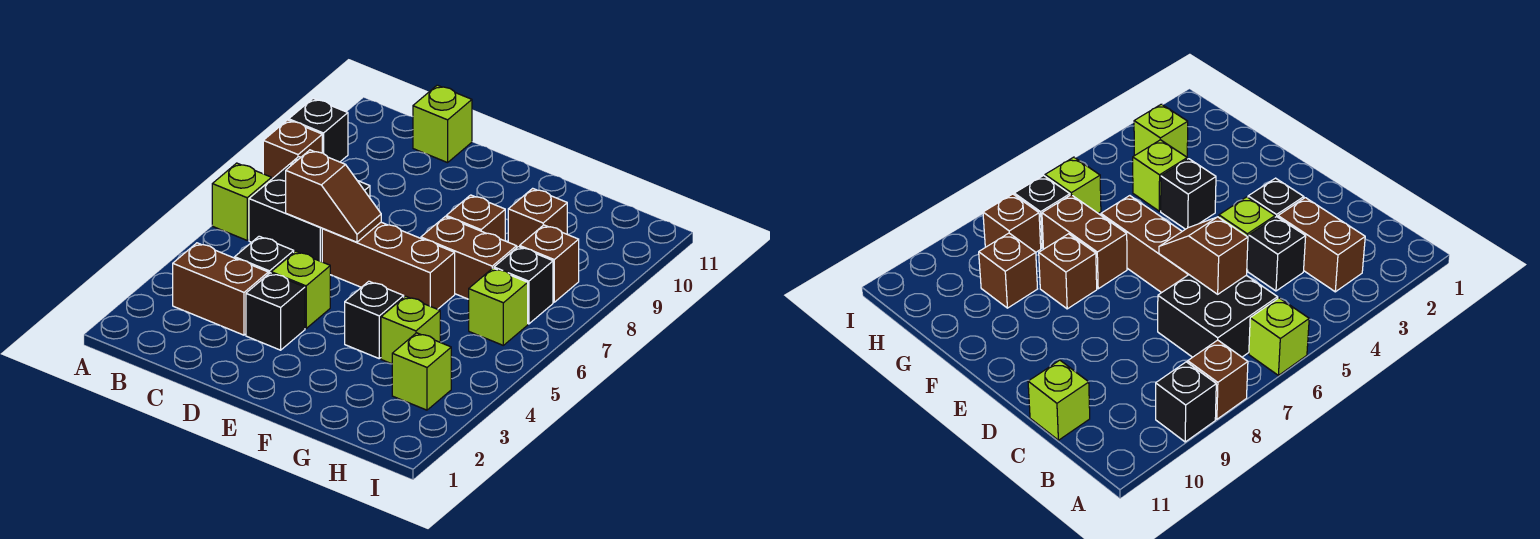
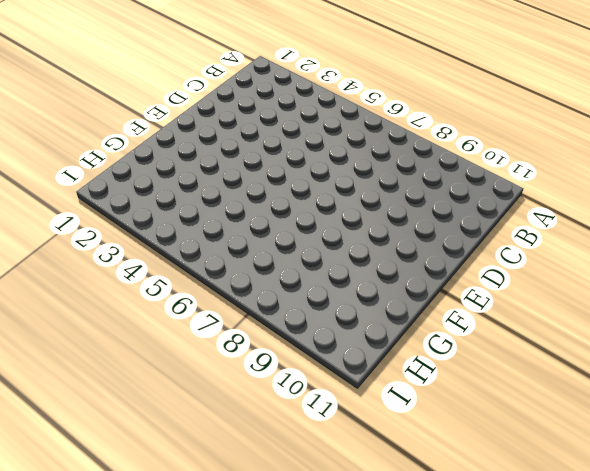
none -> lime 1x1 brick [212,163,271,240]
none -> brown 1x1 brick [263,120,322,179]
none -> black 1x1 brick [289,99,348,162]

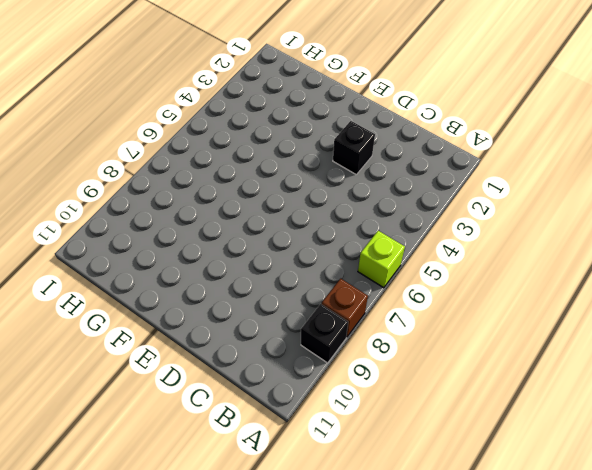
none -> brown 1x2 brick [173,243,268,335]
none -> black 2x2 brick [249,157,370,262]
none -> black 1x1 brick [235,236,294,274]

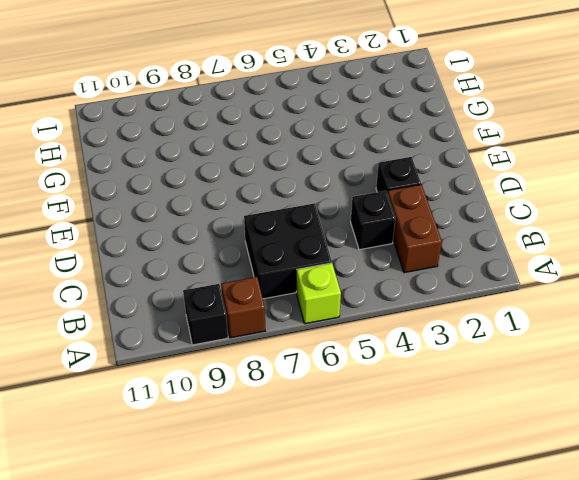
none -> lime 1x1 brick [413,85,472,163]
none -> lime 1x1 brick [271,251,330,329]
none -> brown 1x3 brick [322,222,455,309]

